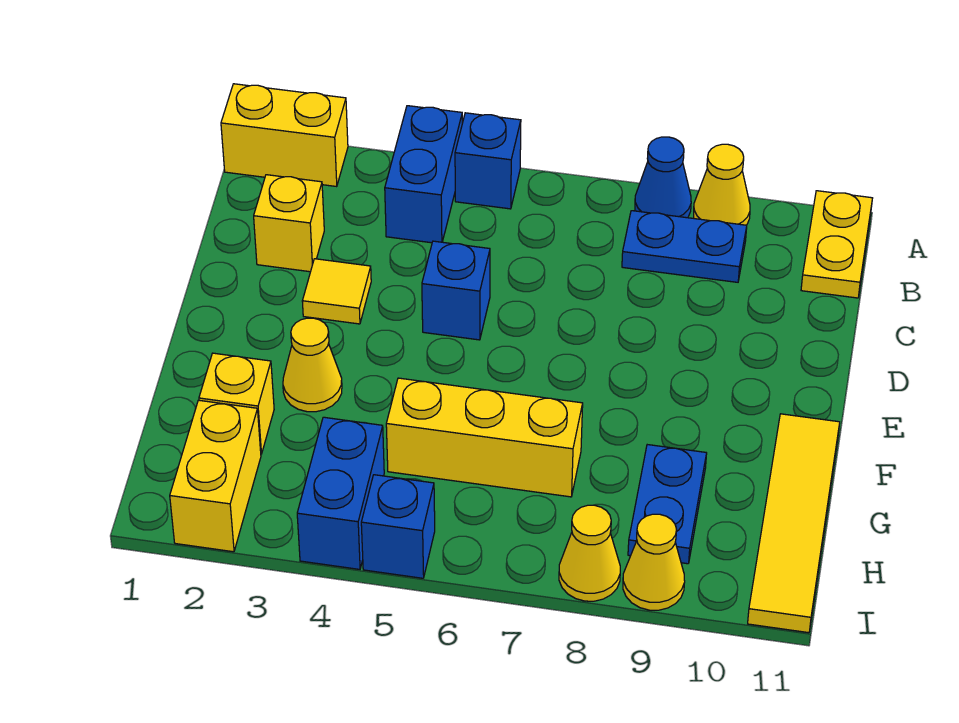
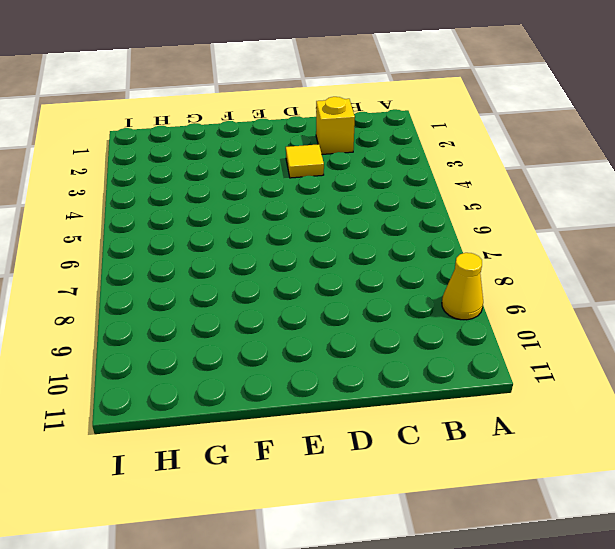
none -> yellow 1x2 brick [221,84,348,187]
none -> blue 1x2 brick [385,106,462,243]
none -> blue 1x1 brick [455,113,521,209]

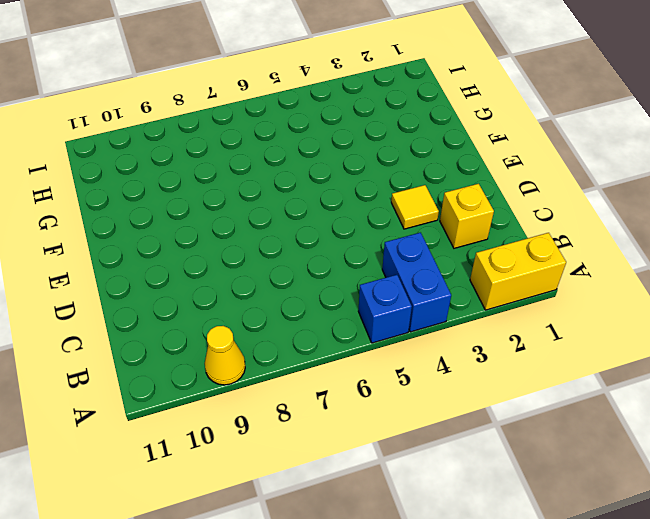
none -> blue 1x1 cone [635,137,691,218]
none -> yellow 1x2 plate [801,191,872,298]
none -> blue 1x2 plate [622,211,747,282]

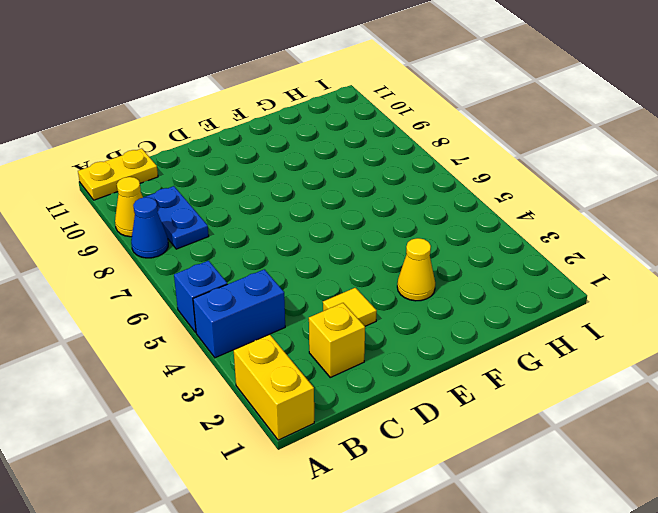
none -> blue 1x1 brick [422,241,490,340]
none -> yellow 1x4 tile [748,414,840,633]
none -> yellow 1x1 brick [199,353,274,454]

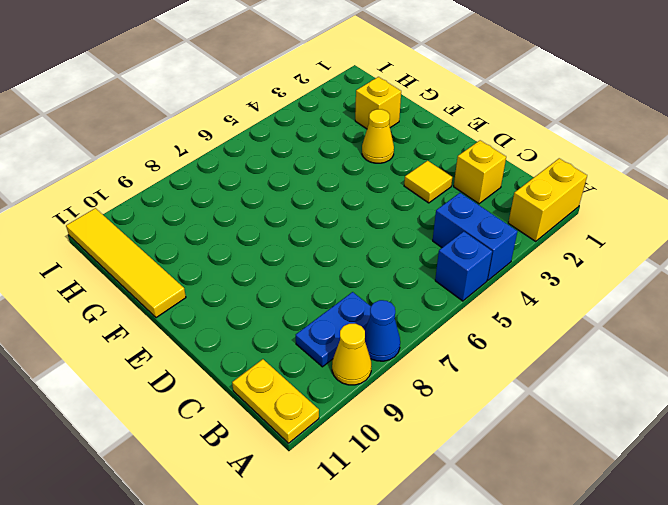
none -> blue 1x1 brick [422,241,490,340]
none -> yellow 1x3 brick [386,378,583,497]
none -> blue 1x2 plate [628,445,707,564]

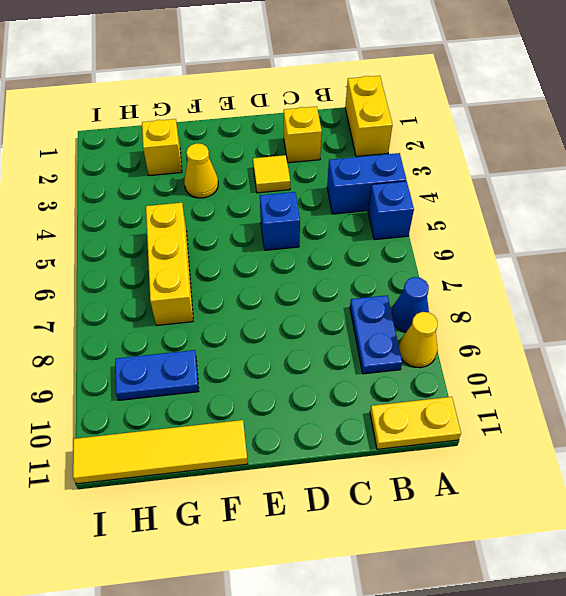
none -> yellow 1x2 brick [170,400,261,552]
none -> blue 1x2 brick [297,417,384,569]
none -> blue 1x1 brick [361,475,435,578]

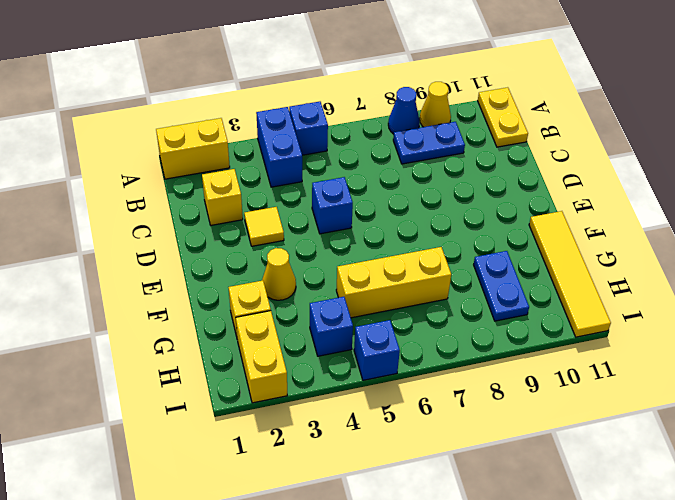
blue 1x1 brick [310,297,353,356] -> blue 1x2 brick [297,417,384,569]
none -> yellow 1x1 cone [559,505,620,601]
none -> yellow 1x1 cone [623,514,685,610]

